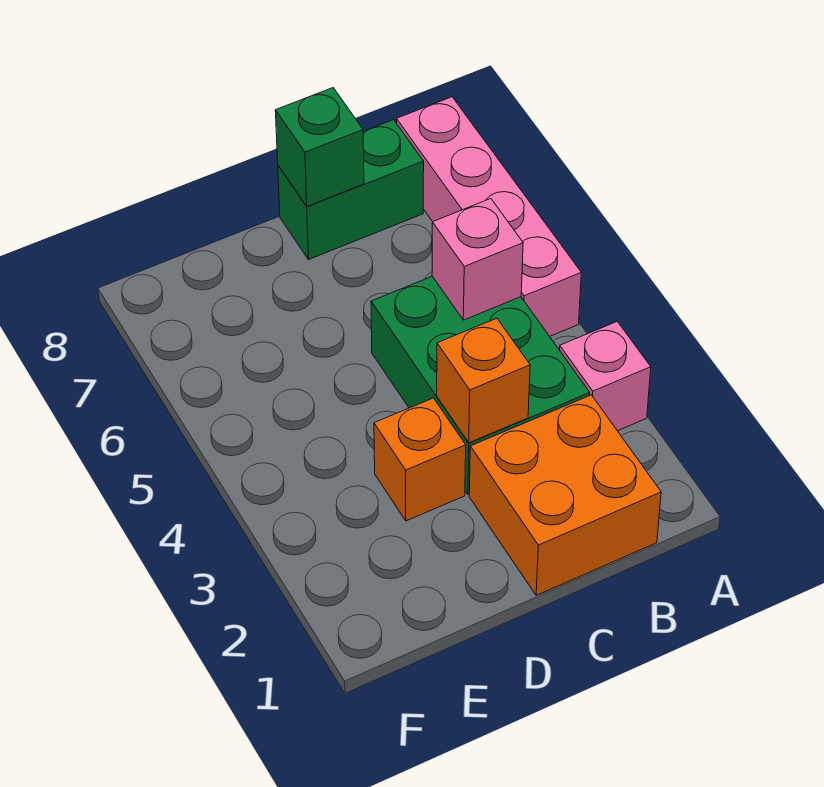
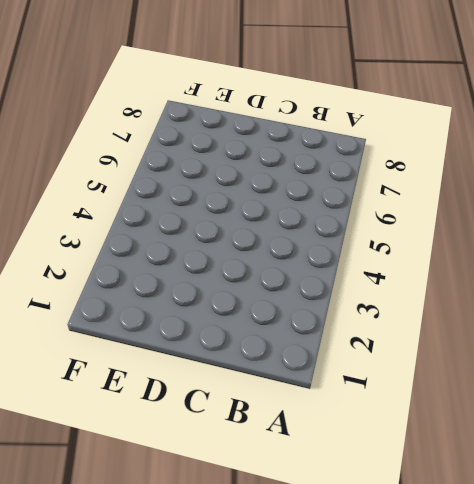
none -> pink 1x1 brick [560,322,651,431]
none -> pink 1x4 brick [397,97,581,336]

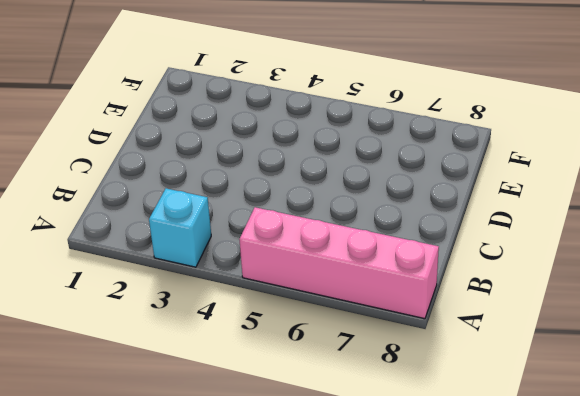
cyan 1x1 brick [149,188,211,267] -> pink 1x1 brick [560,322,651,431]
none -> orange 2x2 brick [469,395,661,595]
none -> green 2x3 brick [371,276,590,494]

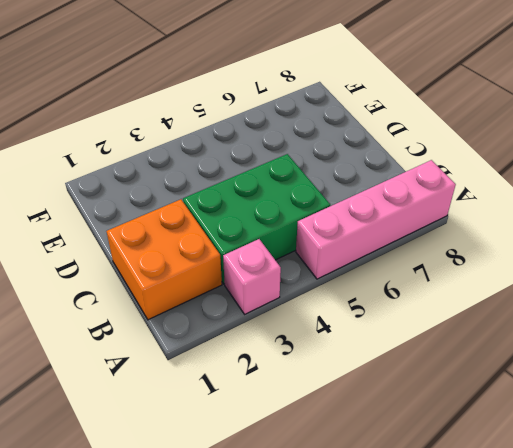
none -> green 1x2 brick [278,120,424,259]
none -> orange 1x1 brick [374,398,466,521]

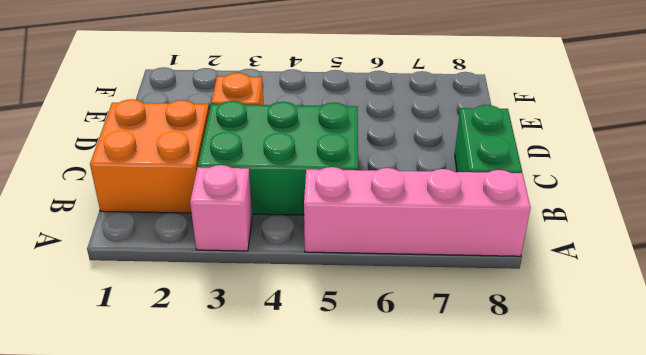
none -> pink 1x1 brick [432,199,523,320]
none -> orange 1x1 brick [437,318,530,443]

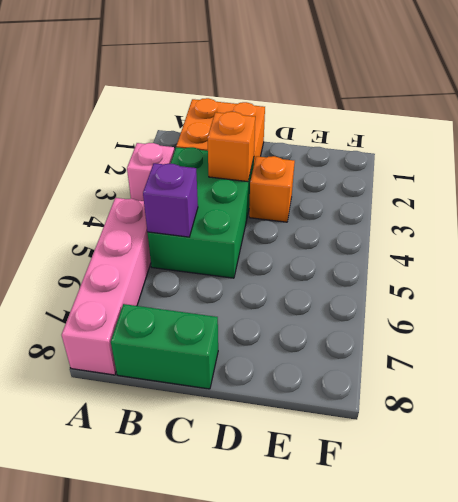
purple 1x1 brick [143,163,198,237] -> pink 1x1 brick [432,199,523,320]
none -> green 1x1 brick [275,88,364,206]

